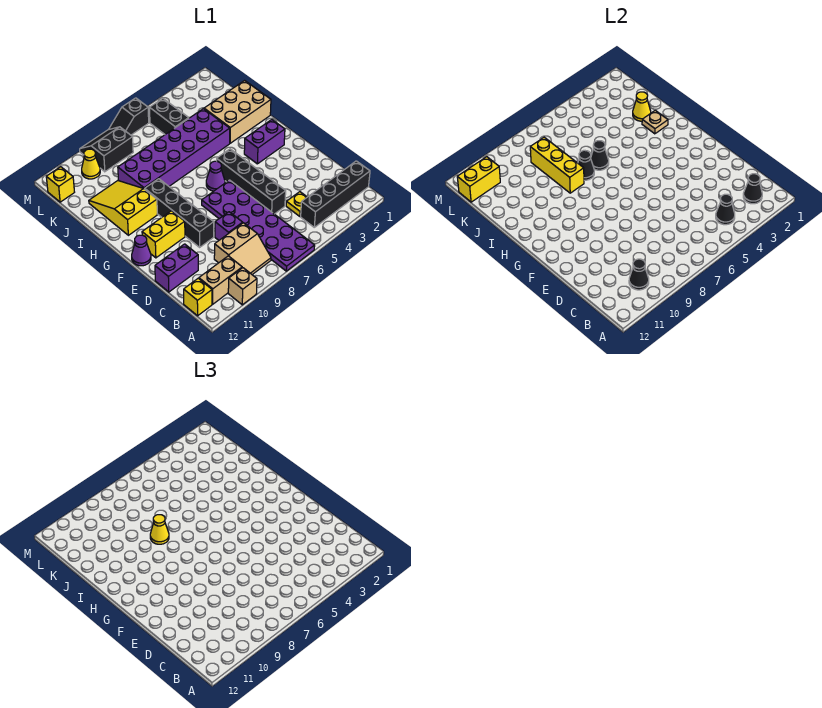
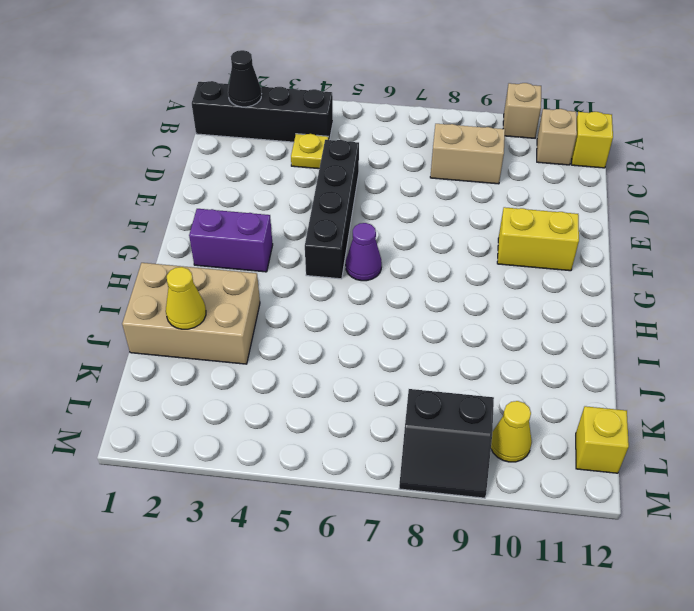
tan 1x1 brick [537,109,577,165] -> tan 1x2 brick [199,256,242,304]
none -> purple 2x6 plate [202,180,315,271]
none -> purple 1x1 brick [215,212,243,240]
none -> purple 1x2 brick [155,244,198,292]
none -> black 1x4 brick [145,179,214,247]

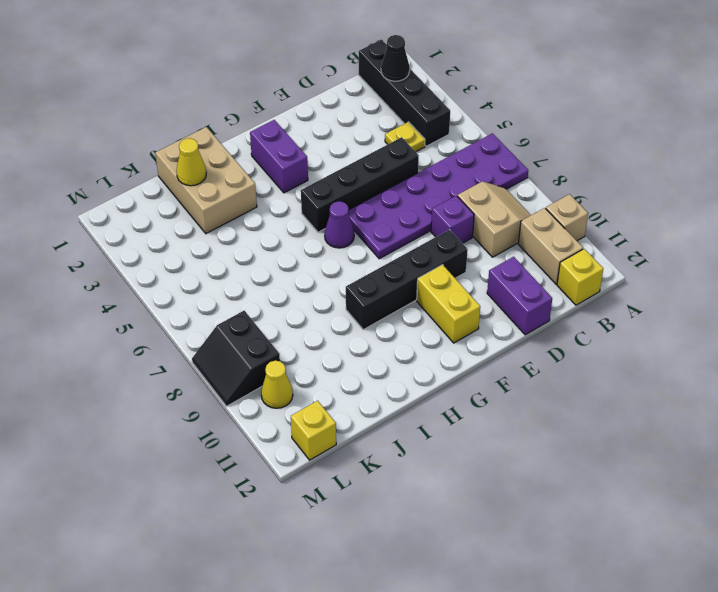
none -> purple 1x1 cone [132,235,151,266]
none -> yellow 2x3 slope [89,181,157,235]
none -> purple 2x6 brick [118,109,230,189]
none -> black 1x2 brick [150,99,189,134]

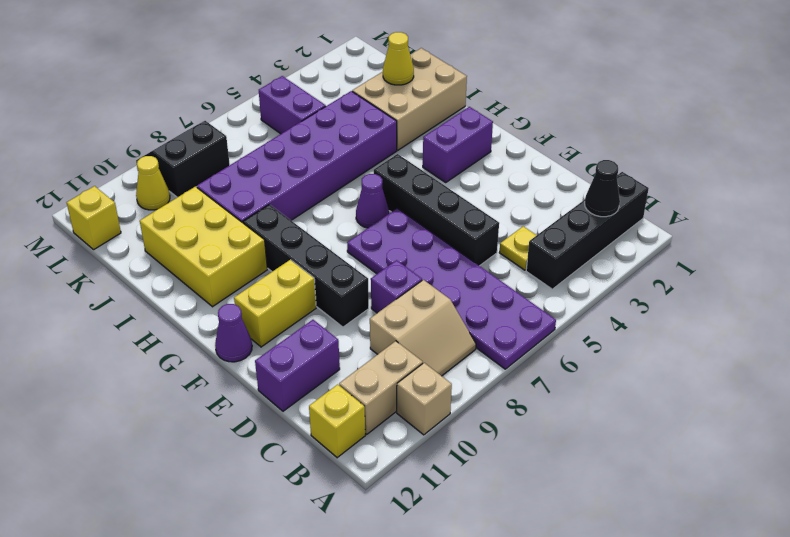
yellow 2x3 brick [140,187,267,307] -> yellow 2x3 slope [89,181,157,235]
purple 1x2 brick [259,76,326,134] -> black 1x2 brick [150,99,189,134]
none -> black 1x2 slope [109,98,149,135]
none -> black 1x1 cone [716,194,735,225]
none -> black 1x1 cone [629,259,649,290]
none -> tan 1x1 plate [642,110,668,134]

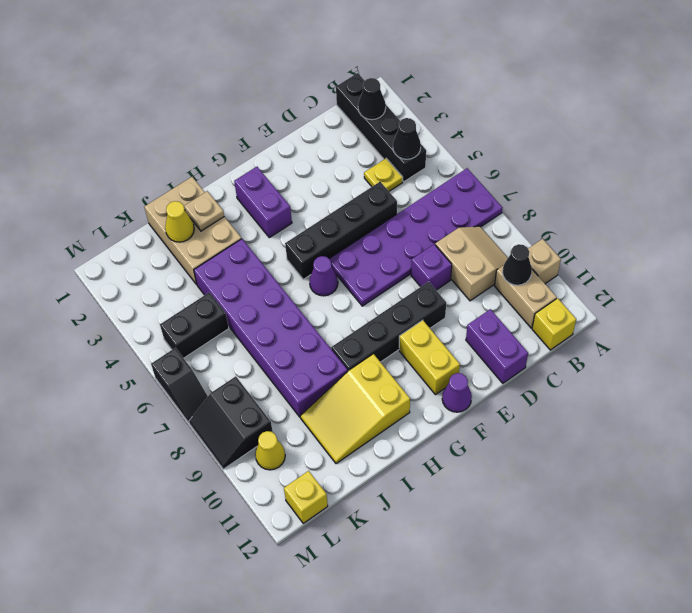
none -> black 1x1 cone [591,141,609,170]
none -> black 1x1 cone [578,150,594,180]
none -> yellow 1x3 brick [530,137,584,193]
none -> yellow 1x2 brick [457,157,500,202]

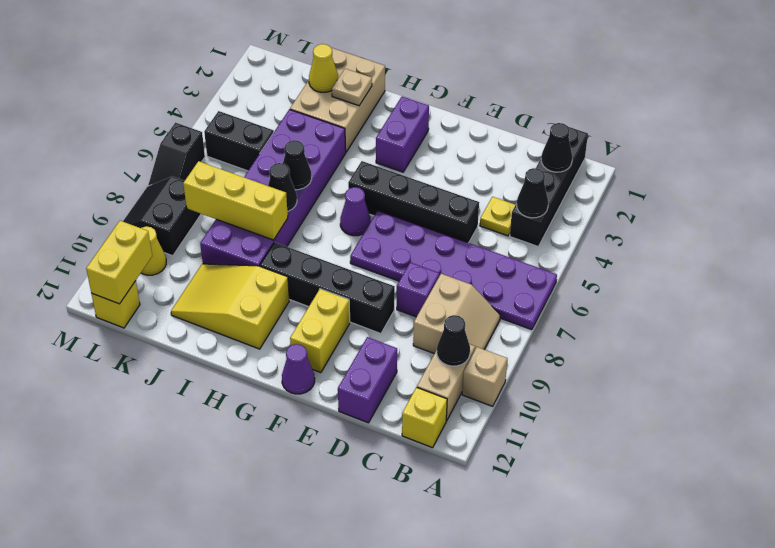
none -> yellow 1x1 cone [150,515,169,544]

